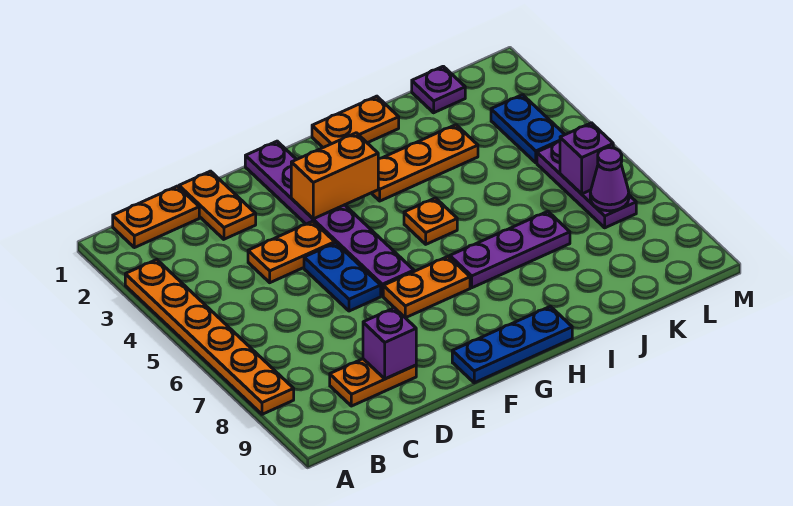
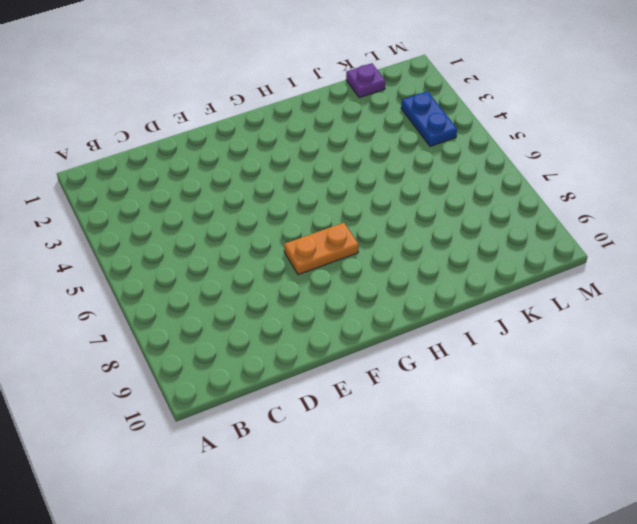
none -> orange 1x6 plate [125,260,294,414]
none -> orange 1x2 plate [113,186,199,248]
none -> orange 1x2 plate [330,359,416,406]

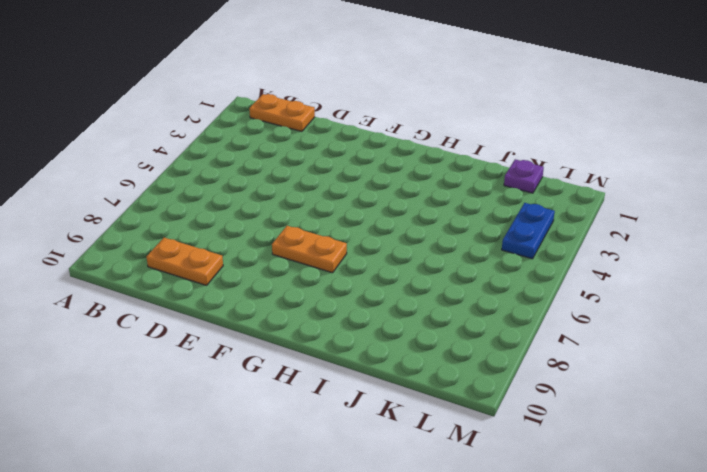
none -> orange 1x6 plate [125,260,294,414]
none -> orange 1x2 plate [179,171,256,239]
none -> orange 1x2 plate [248,221,335,283]

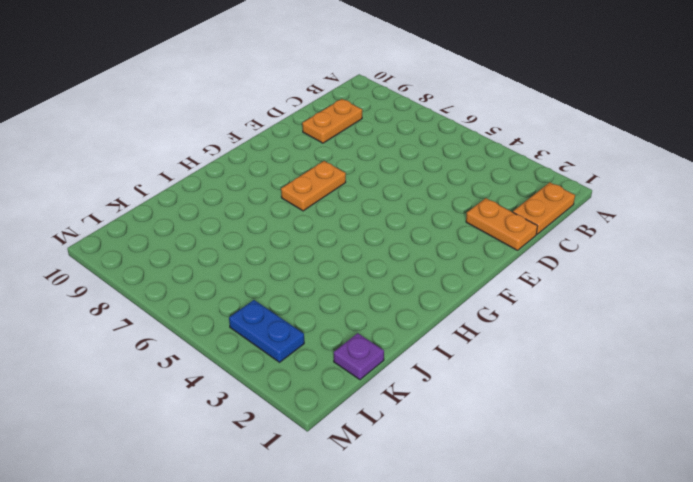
none -> orange 1x6 plate [125,260,294,414]
none -> orange 1x2 plate [248,221,335,283]
none -> blue 1x2 plate [304,243,381,311]

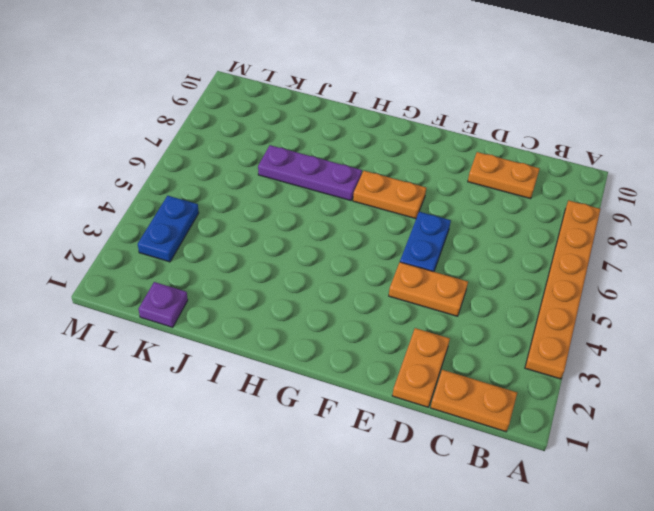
none -> purple 1x6 plate [245,141,414,296]
none -> blue 1x3 plate [452,306,572,383]
none -> orange 1x2 plate [312,96,399,148]

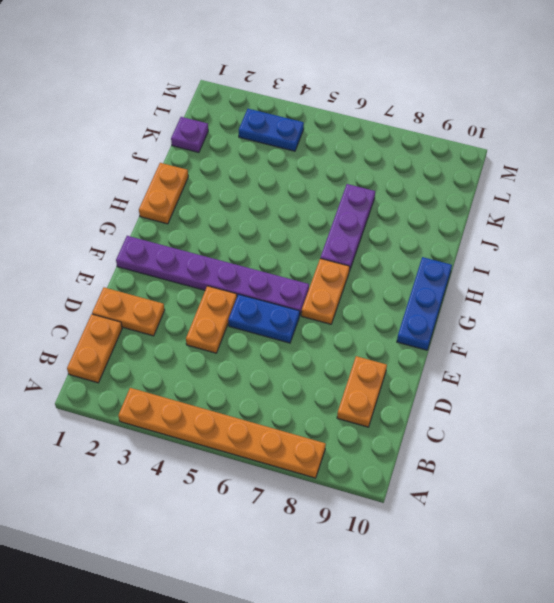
none -> orange 1x3 plate [372,125,478,201]
none -> orange 1x1 plate [404,198,457,244]
none -> purple 1x3 plate [537,142,636,228]

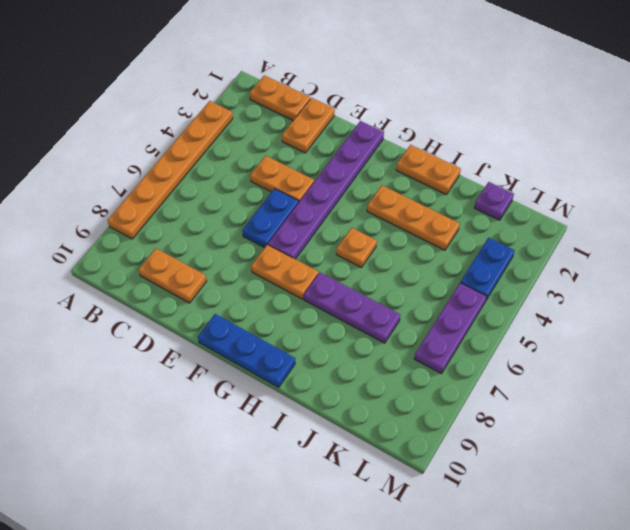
none -> purple 1x1 brick [363,308,416,379]
none -> orange 1x2 brick [291,133,378,219]
none -> purple 1x1 brick [560,123,613,194]

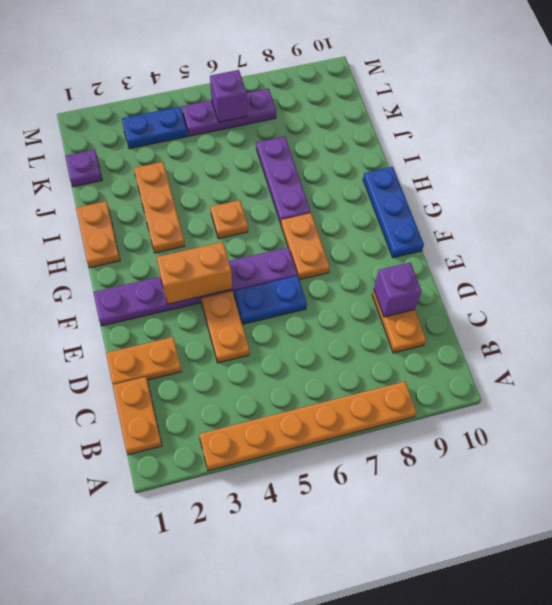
orange 1x2 brick [156,242,232,304] -> orange 1x2 brick turned to [291,133,378,219]
none -> purple 1x1 cone [590,148,629,211]

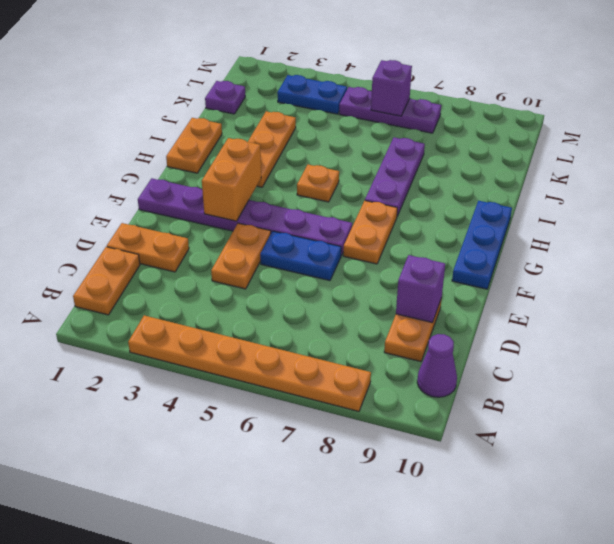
purple 1x1 cone [417,334,457,397] -> purple 1x1 cone moved to [590,148,629,211]

